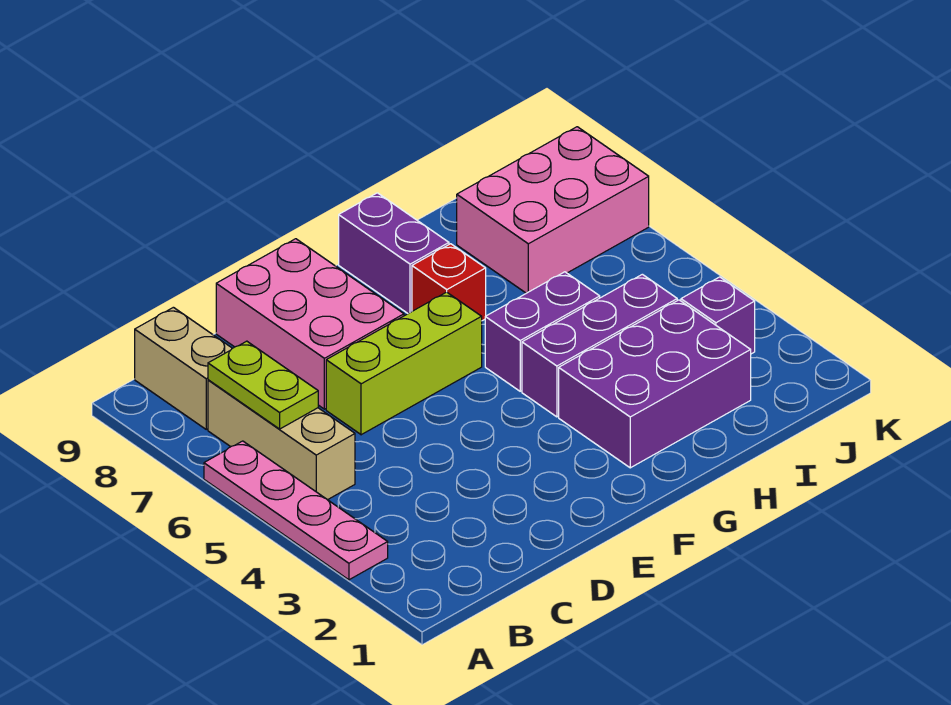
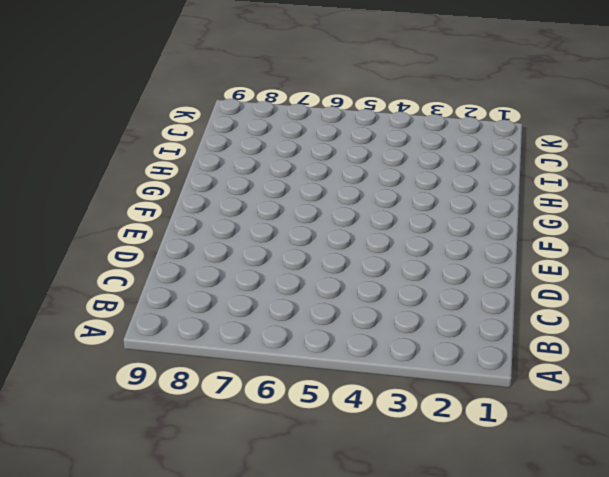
none -> pink 1x4 plate [204,441,388,580]
none -> tan 1x3 brick [208,380,355,500]
none -> tan 1x2 brick [135,307,232,429]

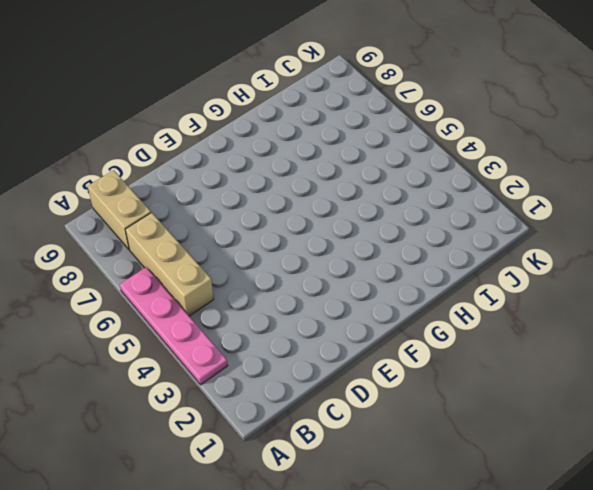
none -> lime 1x3 brick [326,292,482,435]
none -> pink 2x3 brick [216,239,404,409]
none -> purple 2x3 brick [559,300,751,468]

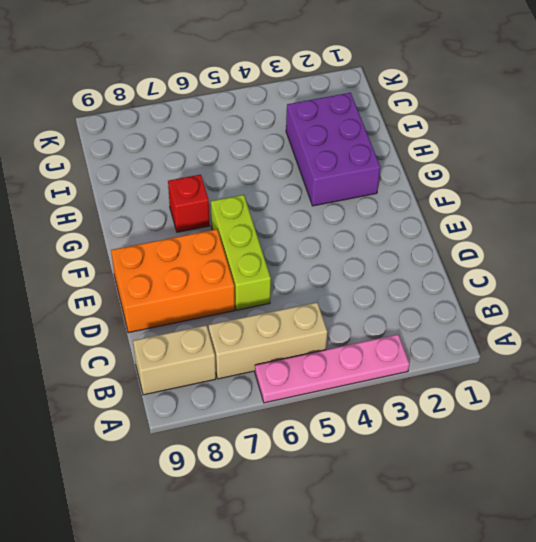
orange 2x3 brick [111,229,235,333] -> pink 2x3 brick [216,239,404,409]
none -> purple 1x3 brick [522,274,677,417]
none -> purple 1x2 brick [485,272,600,391]
none -> purple 1x2 brick [339,193,449,313]

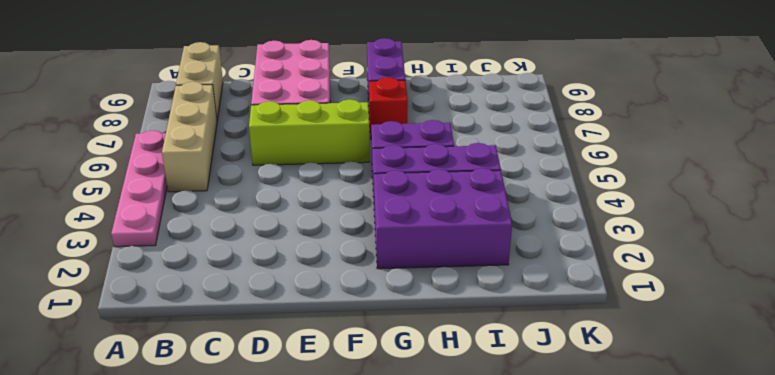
none -> pink 2x3 brick [457,127,649,293]
none -> purple 1x1 brick [681,277,755,354]
none -> lime 1x2 plate [208,341,318,429]

